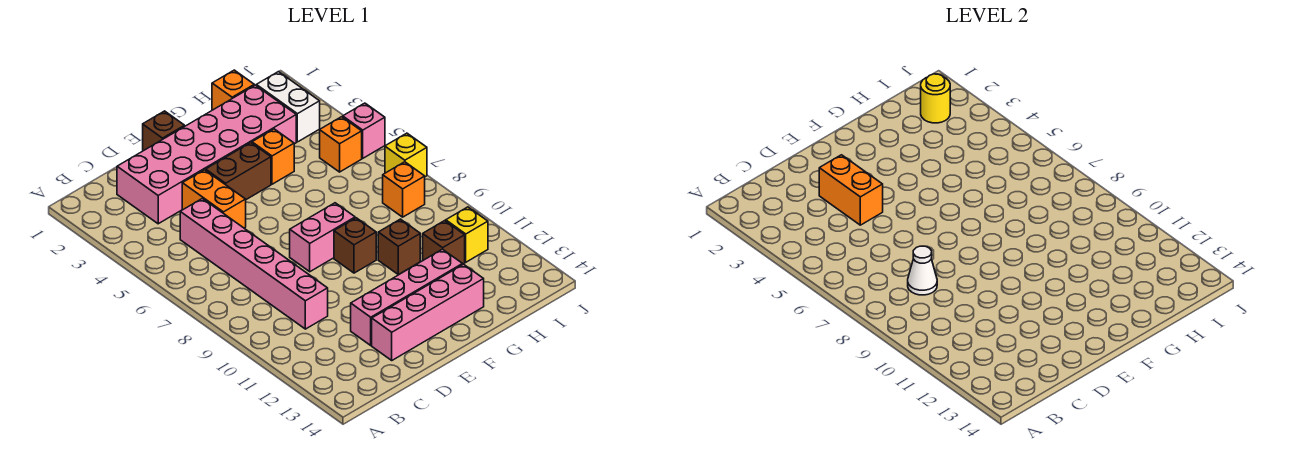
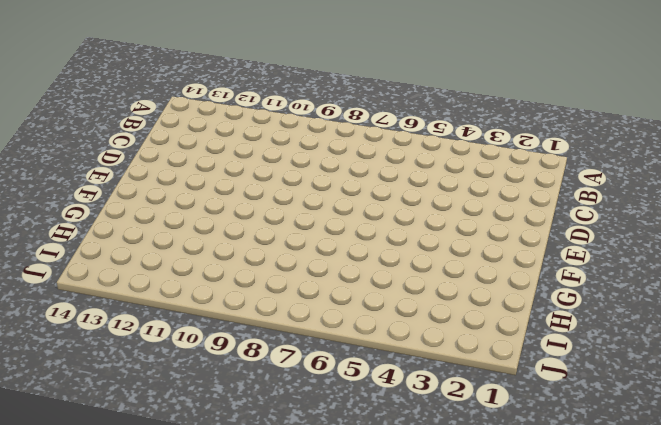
none -> pink 2x6 brick [117,85,296,224]
none -> pink 1x6 brick [180,199,328,329]
none -> orange 1x2 brick [182,170,246,228]

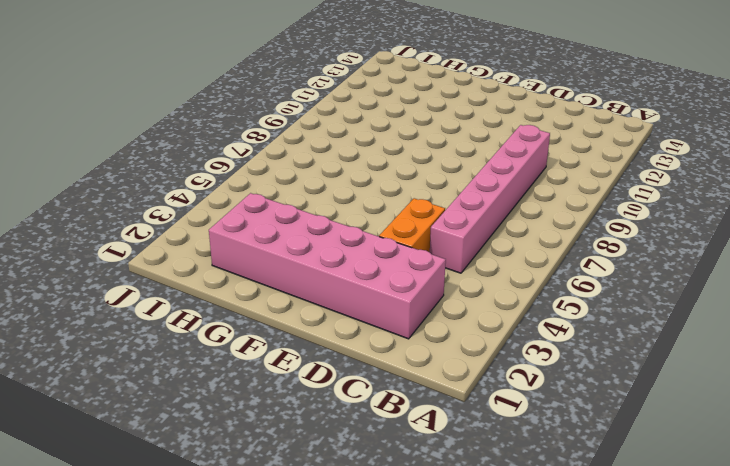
none -> pink 1x4 brick [351,249,463,345]
none -> pink 1x4 brick [372,264,484,360]
none -> brown 1x1 brick [143,111,185,151]

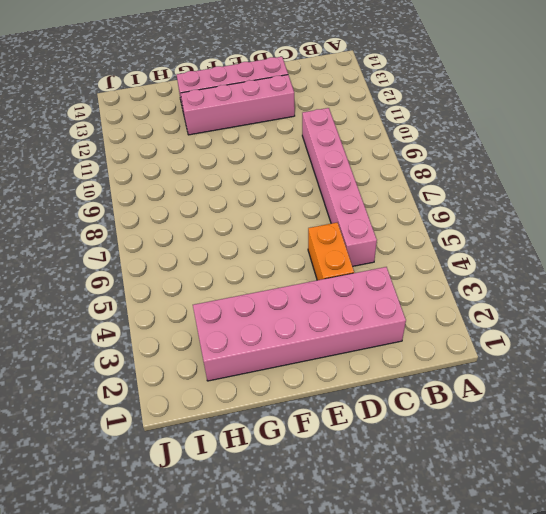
none -> brown 1x1 brick [143,111,185,151]
none -> brown 1x2 brick [206,143,271,200]
none -> pink 1x2 brick [290,203,355,272]

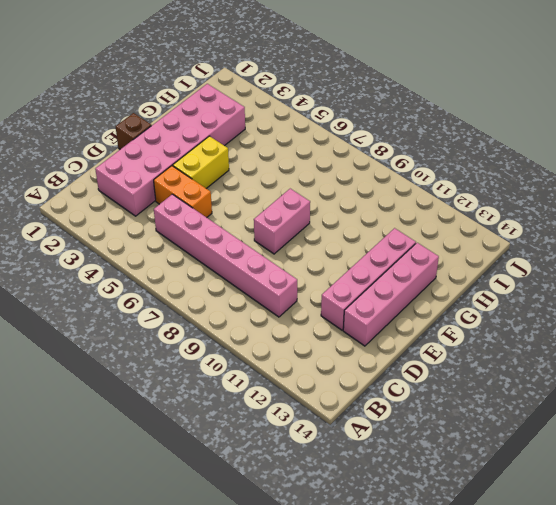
yellow 1x2 brick [173,136,229,189] -> brown 1x2 brick [206,143,271,200]
none -> brown 1x1 brick [334,218,376,273]
none -> orange 1x1 brick [252,129,294,184]
none -> brown 1x1 brick [378,219,420,275]

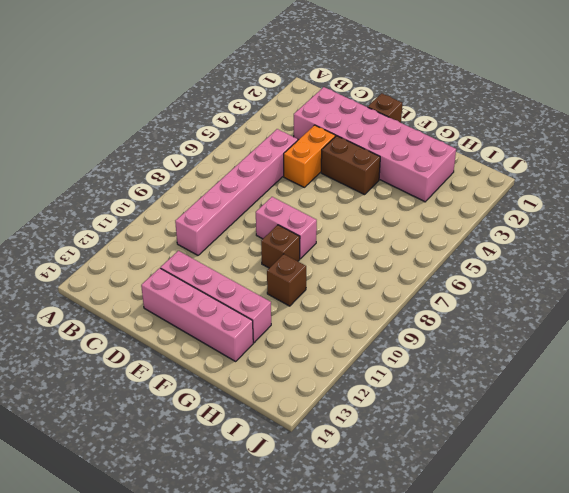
none -> orange 1x1 brick [252,129,294,184]
none -> orange 1x1 brick [212,70,254,110]
none -> brown 1x1 brick [423,221,465,264]

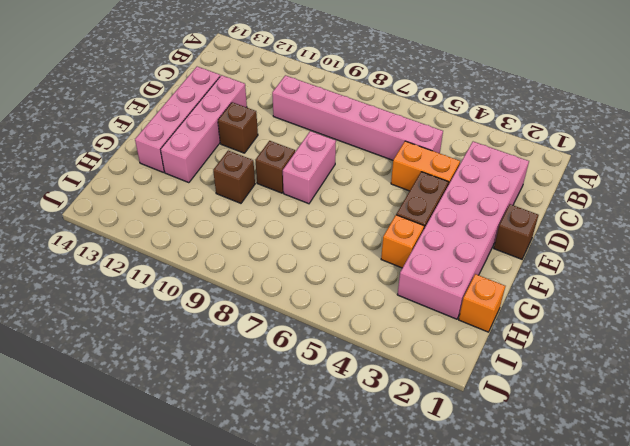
brown 1x1 brick [218,102,258,153] -> brown 1x1 brick moved to [423,221,465,264]
none -> white 1x2 brick [256,72,320,142]
none -> orange 1x1 brick [320,117,362,172]
none -> orange 1x1 brick [383,162,425,217]

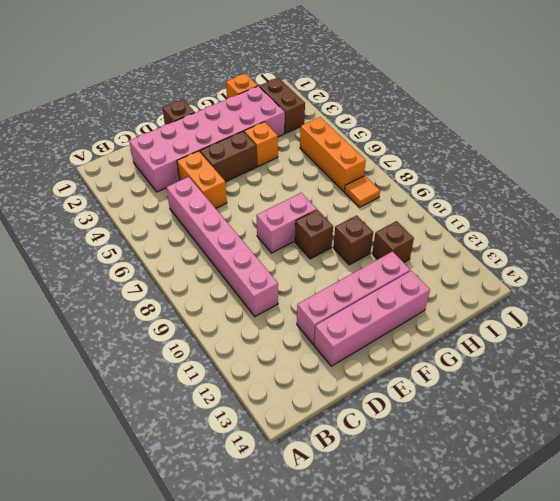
brown 1x2 brick [259,78,305,133] -> white 1x2 brick [256,72,320,142]
orange 1x3 brick [300,117,366,191] -> orange 1x1 brick [320,117,362,172]
orange 1x1 tile [344,176,380,207] -> orange 1x1 brick [383,162,425,217]
none -> yellow 1x1 brick [446,207,488,262]
none -> pink 1x1 brick [343,103,385,158]
none -> yellow 1x1 brick [385,133,427,177]

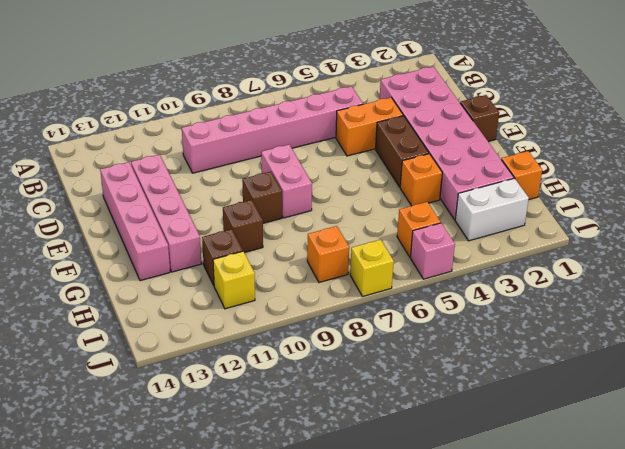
none -> white 1x1 cone [908,246,937,295]
none -> orange 1x2 brick [819,155,883,225]
none -> yellow 1x1 round brick [921,74,950,123]

